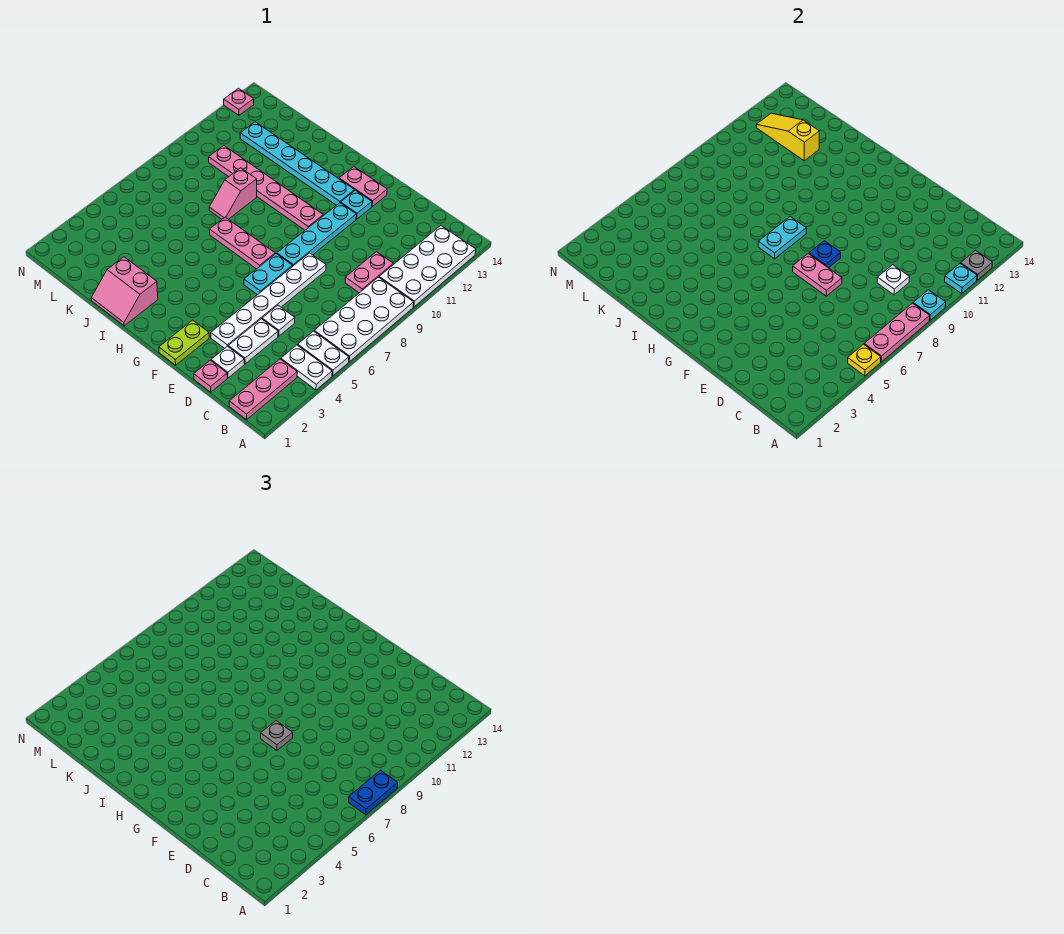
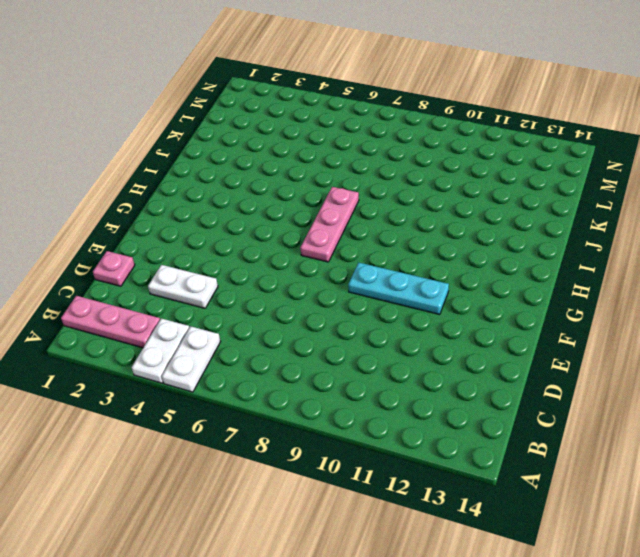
cyan 1x3 plate [348,263,449,315] -> cyan 1x4 plate [277,203,356,266]
none -> white 2x4 plate [314,277,414,362]
none -> white 2x4 plate [379,226,476,307]
none -> pink 1x2 plate [345,252,393,293]
none -> white 1x1 plate [211,346,244,378]

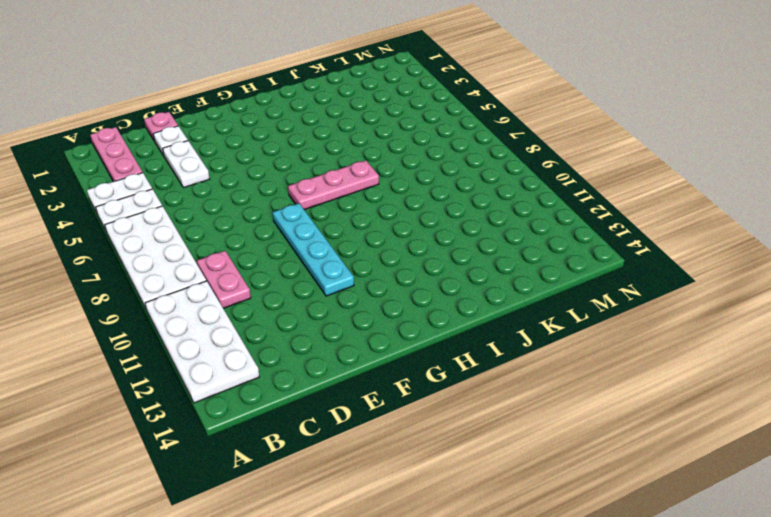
none -> white 1x1 plate [262,305,295,336]
none -> white 1x6 plate [211,253,326,349]
none -> lime 1x2 plate [159,320,209,365]
none -> cyan 1x2 plate [244,254,293,295]

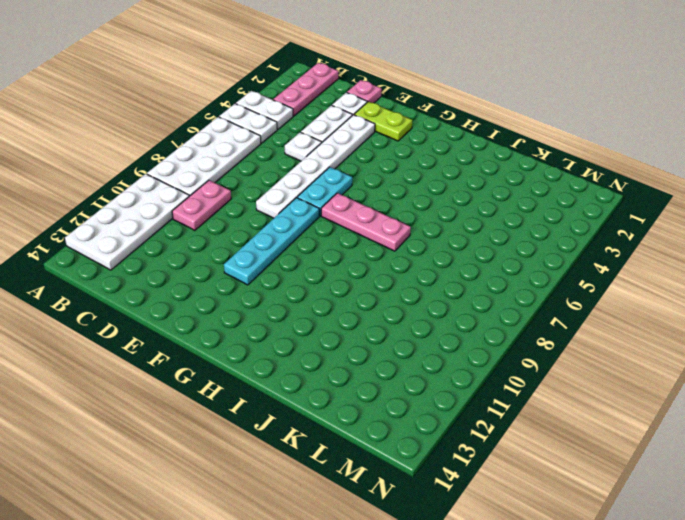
lime 1x2 plate [354,102,412,141] -> lime 1x2 plate turned to [159,320,209,365]
none -> cyan 1x1 plate [341,190,372,219]
none -> pink 1x2 plate [339,167,387,206]
none -> pink 1x6 plate [209,146,323,230]
none -> cyan 1x6 plate [240,122,355,205]

